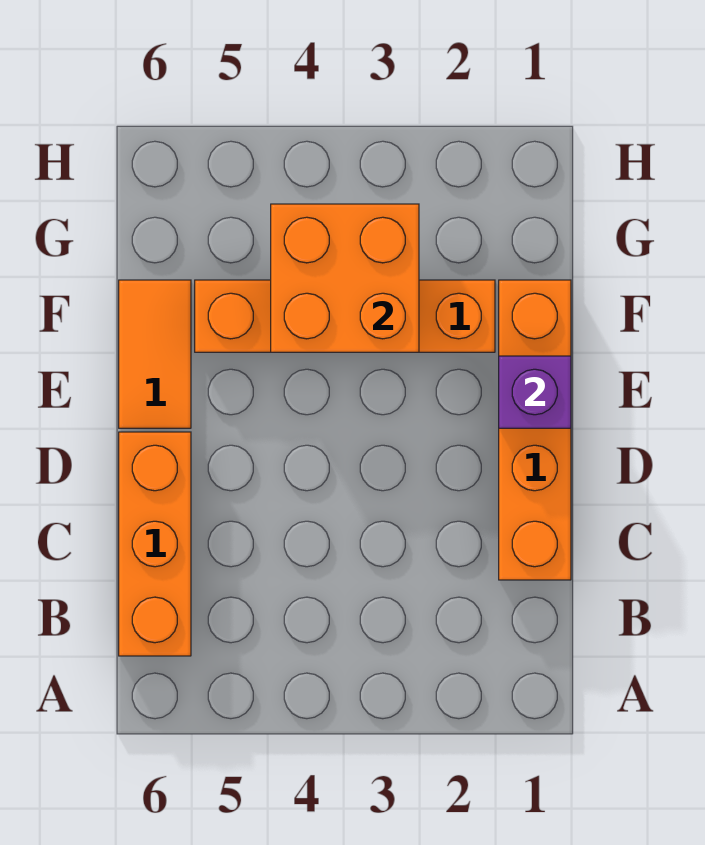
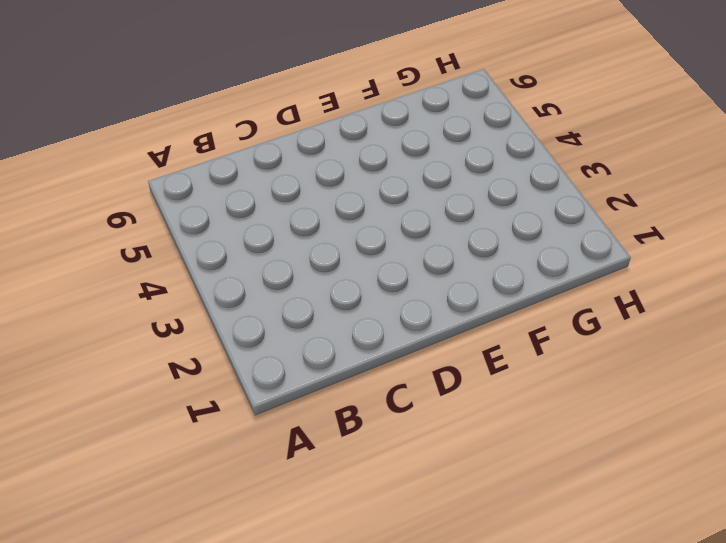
none -> orange 1x3 brick [119,432,191,656]
none -> orange 1x4 brick [499,280,571,580]

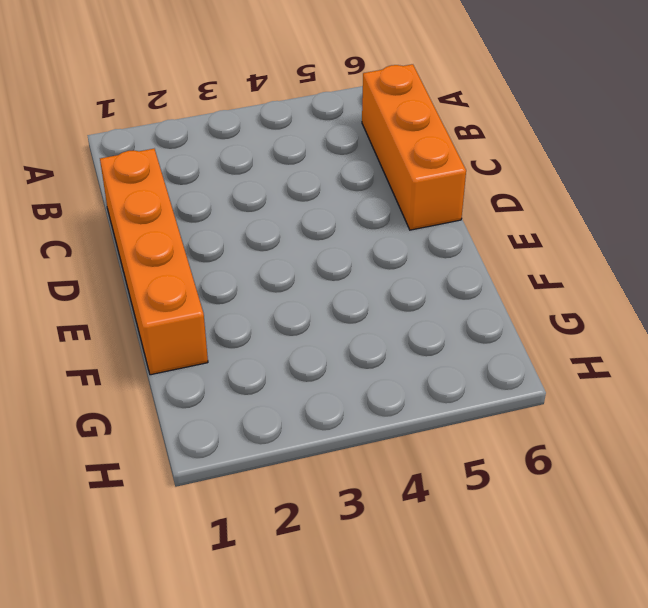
none -> orange 1x2 tile [119,280,191,428]
none -> orange 1x4 brick [195,280,495,352]

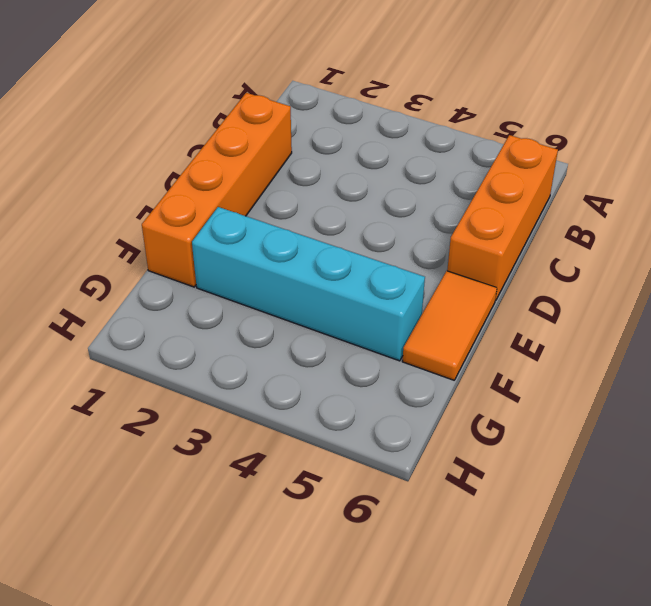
cyan 1x4 brick [192,207,425,361] -> orange 1x4 brick [195,280,495,352]
none -> purple 1x1 brick [499,356,571,428]
none -> orange 2x2 brick [271,204,419,352]

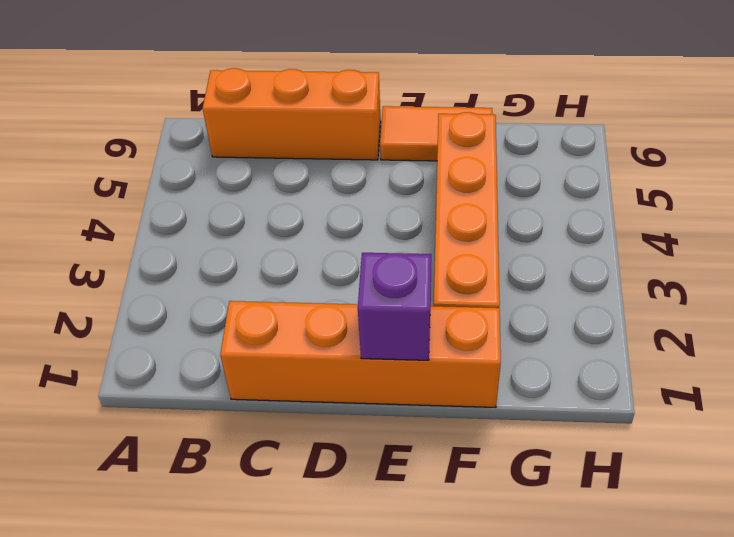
none -> orange 2x2 brick [271,204,419,352]

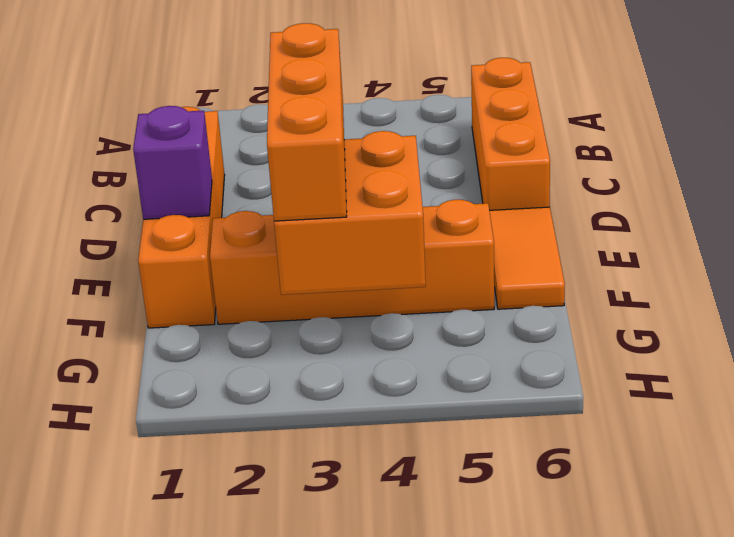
orange 1x3 brick [267,23,347,221] -> none

